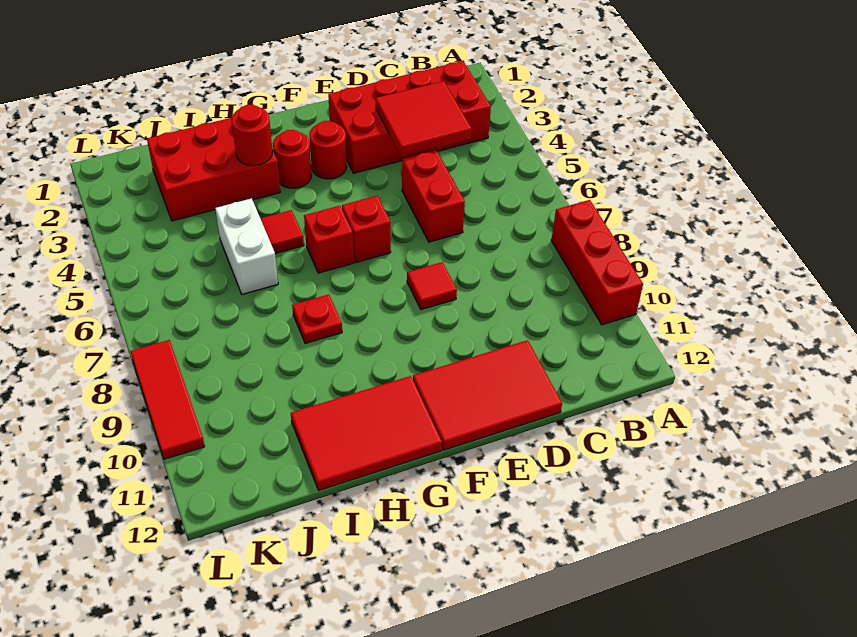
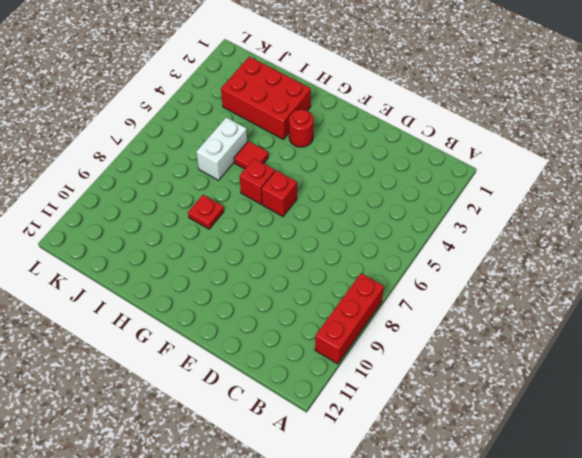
none -> red 2x4 brick [328,61,491,173]
none -> red 1x2 brick [402,150,465,242]
none -> red 2x3 tile [413,340,562,450]

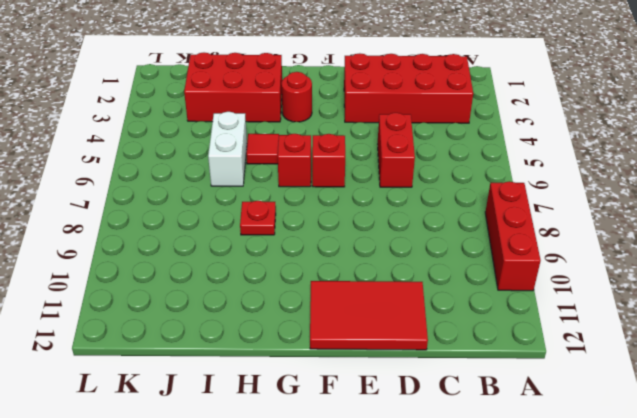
none -> red 1x1 tile [407,262,457,310]
none -> red 1x1 round brick [309,121,347,179]
none -> red 2x3 tile [291,376,442,490]

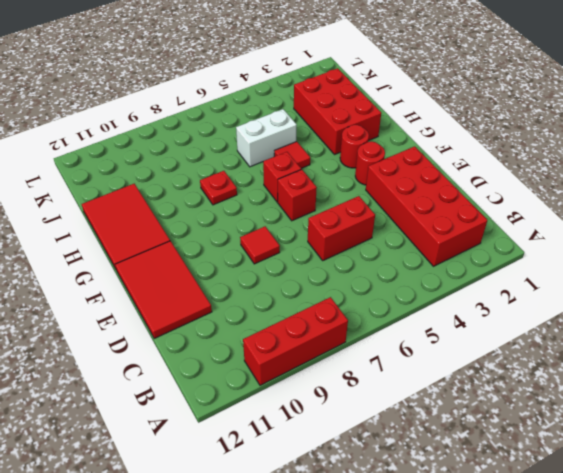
none -> red 1x3 tile [130,340,205,459]
none -> red 2x2 tile [376,81,472,157]
none -> red 1x1 round brick [231,105,273,166]

